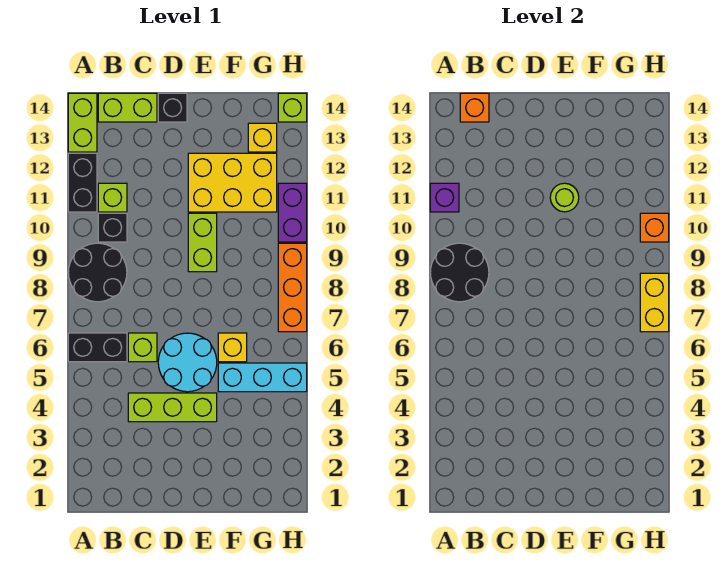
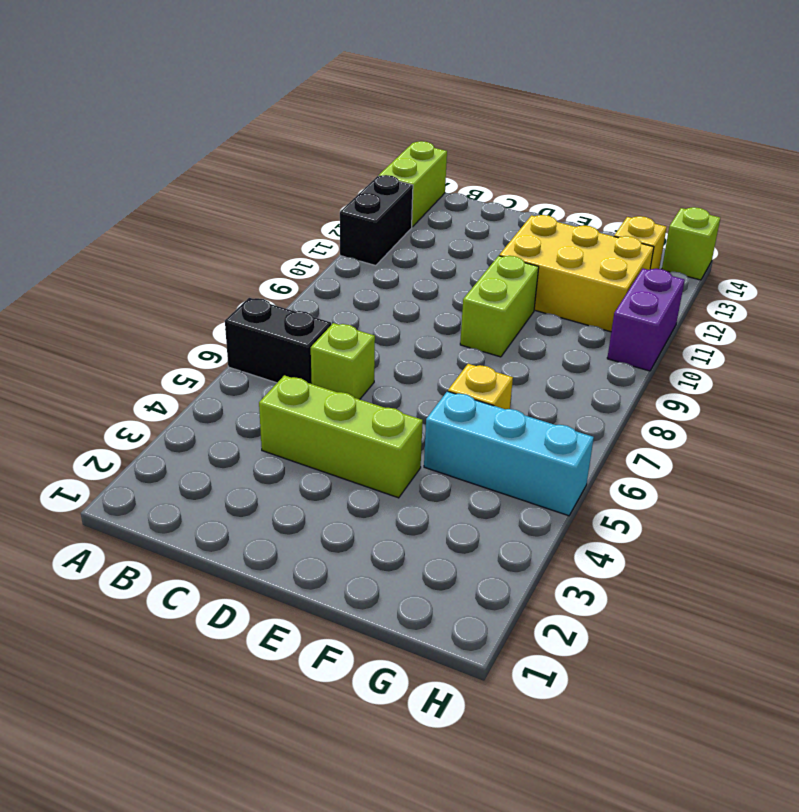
none -> black 2x2 round brick [68,243,127,302]
none -> black 1x1 brick [98,213,127,242]
none -> lime 1x1 brick [98,183,127,212]

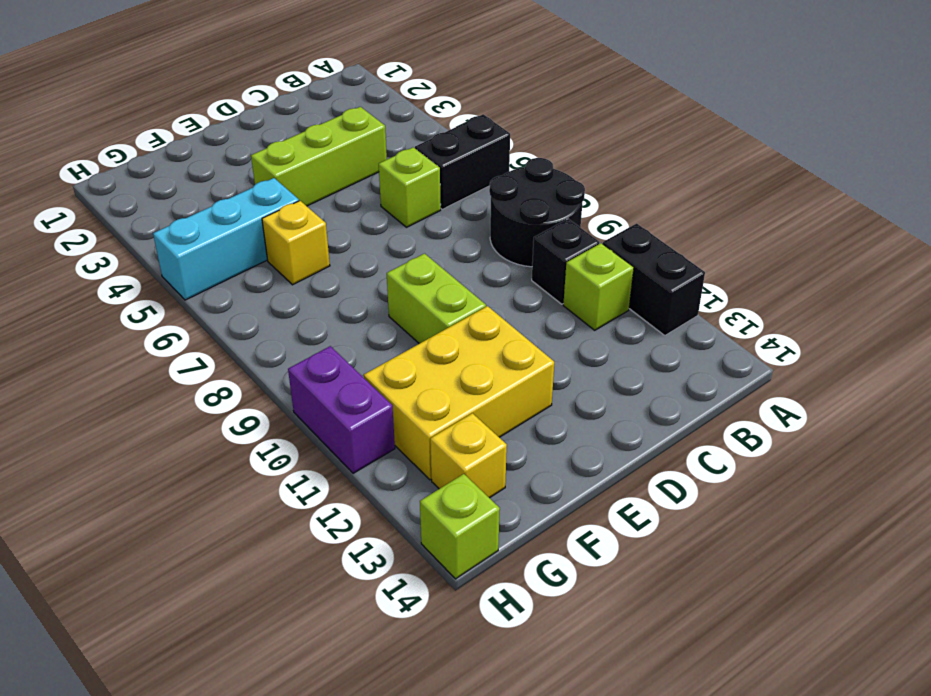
none -> lime 1x2 brick [68,93,97,152]
none -> lime 1x2 brick [98,93,157,122]
none -> cyan 2x2 round brick [158,333,217,392]

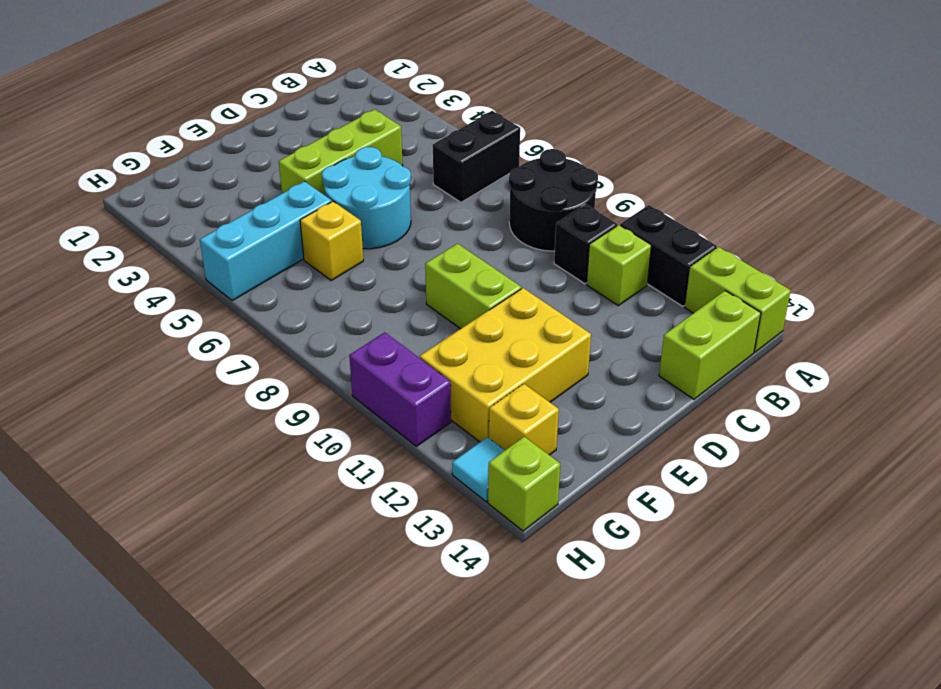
cyan 1x1 tile [452,437,505,502] -> none
none -> lime 1x1 brick [128,333,157,362]
none -> black 1x1 brick [158,93,187,122]
none -> orange 1x3 brick [278,243,307,332]

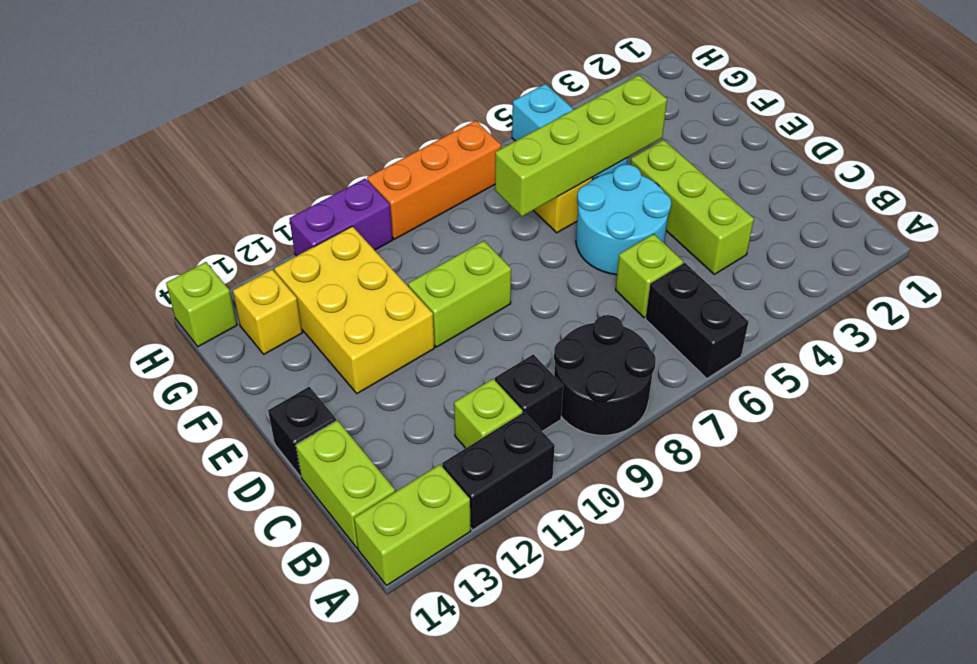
lime 1x4 brick [495,75,667,216] -> none
none -> black 2x2 round brick [430,243,489,302]
none -> purple 1x1 brick [430,183,459,212]
none -> orange 1x1 brick [460,93,489,122]

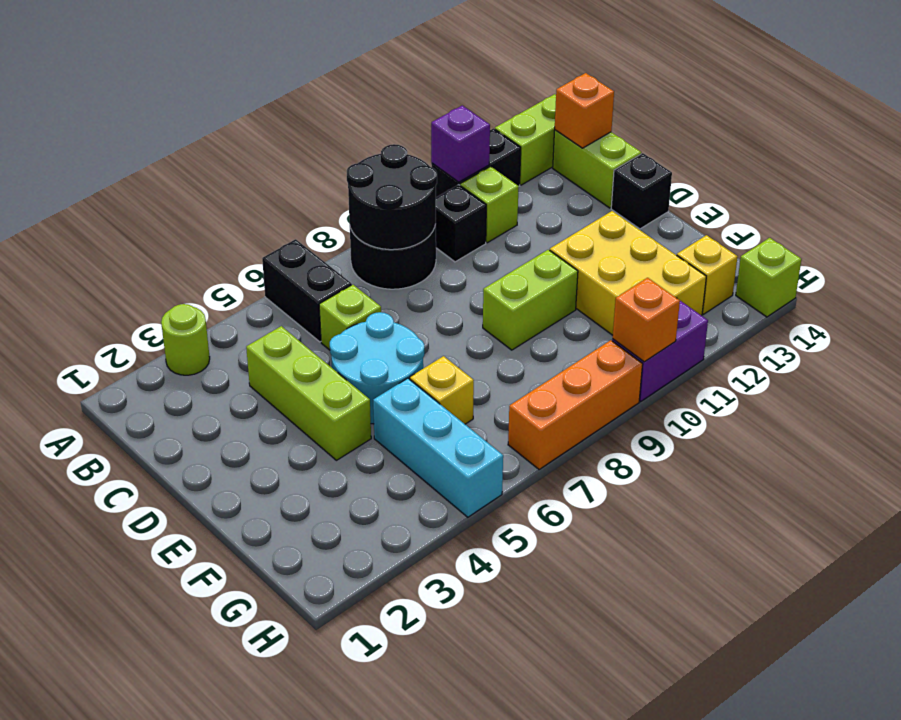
lime 1x1 round brick [161,304,210,375] -> lime 1x1 round brick moved to [550,183,579,212]
none -> yellow 1x2 brick [640,273,669,332]

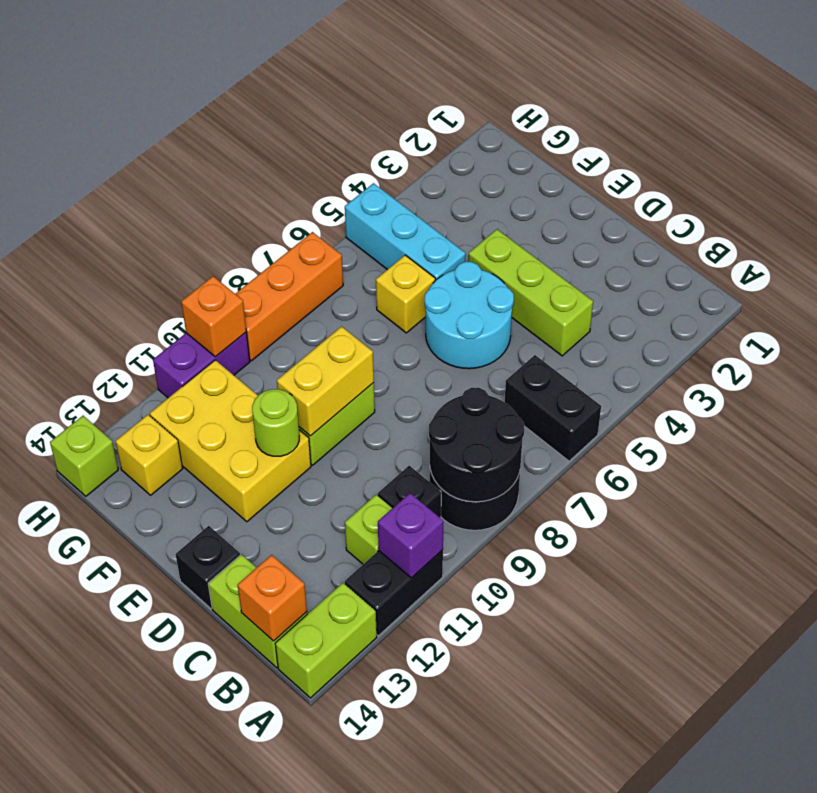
yellow 1x2 brick [277,326,374,436] -> yellow 1x2 brick moved to [640,273,669,332]
none -> lime 1x1 brick [128,333,157,362]

